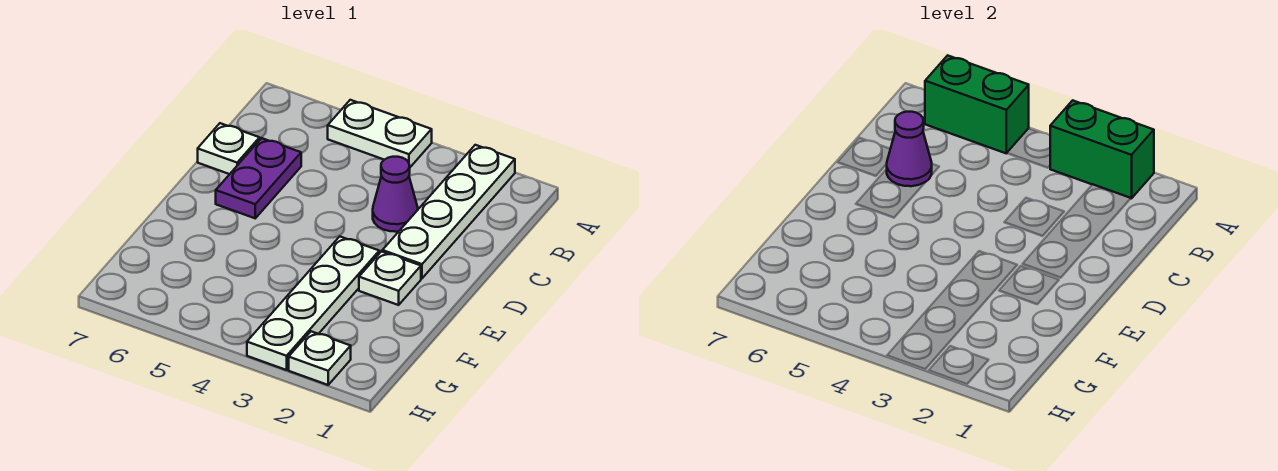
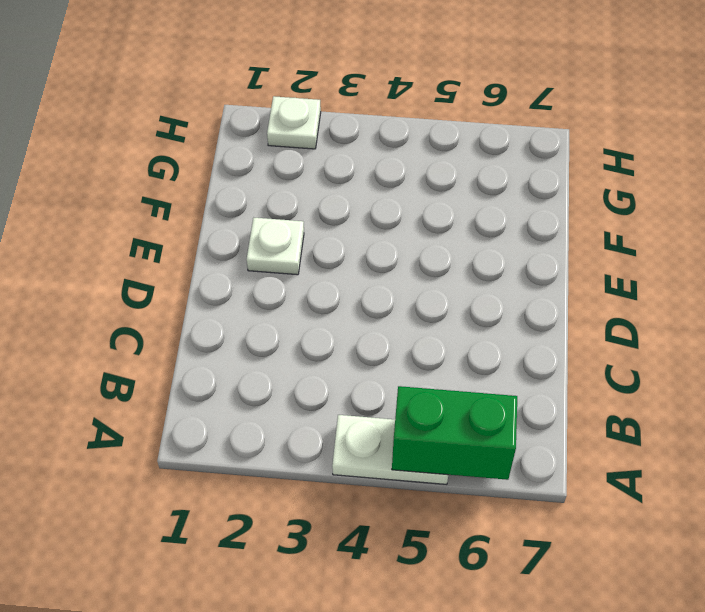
none -> white 1x4 plate [382,145,515,278]
none -> purple 1x1 cone [373,157,418,232]

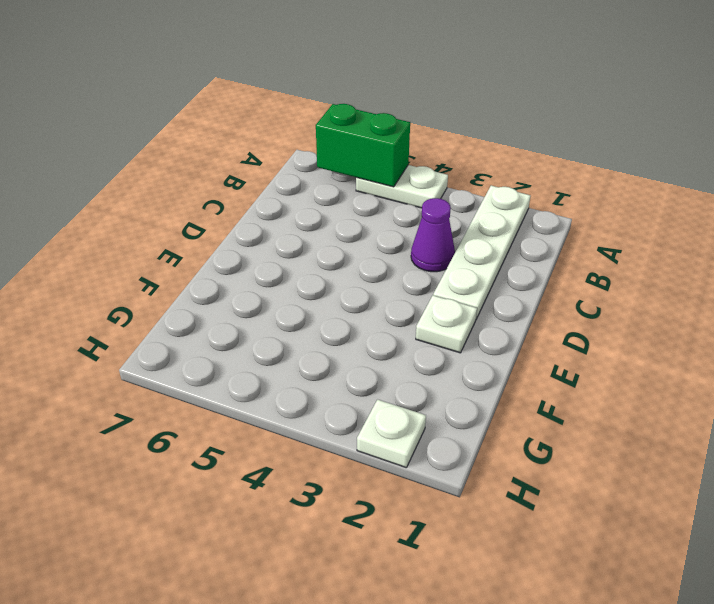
none -> purple 1x2 plate [216,138,301,218]
none -> white 1x1 plate [198,123,260,174]

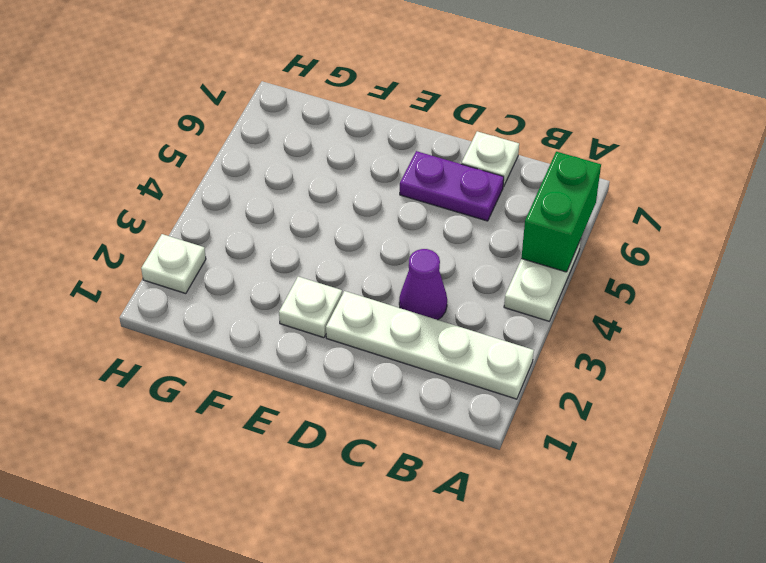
none -> white 1x4 plate [247,237,379,370]
none -> green 1x2 brick [1050,100,1154,199]

